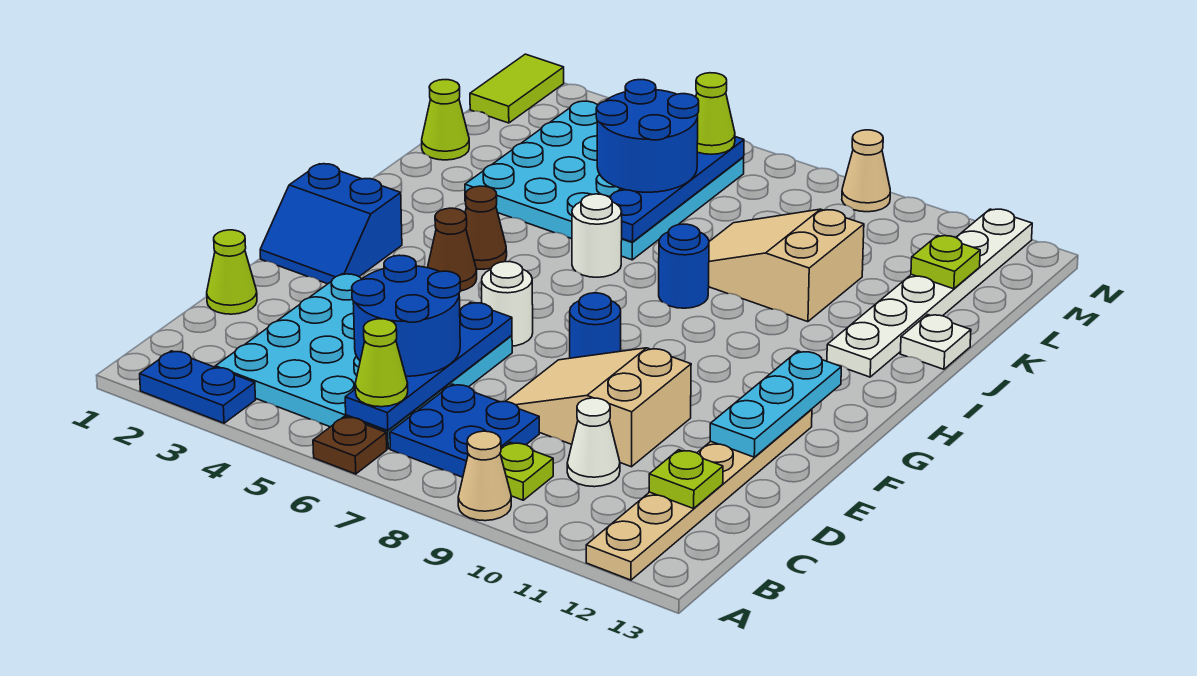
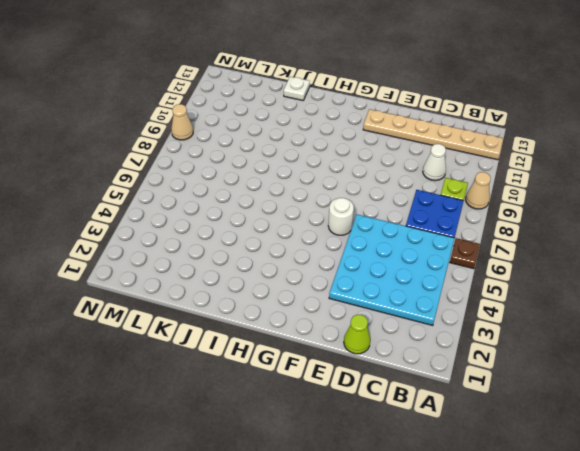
none -> blue 1x2 plate [140,351,256,423]
none -> tan 2x3 slope [505,348,691,467]
none -> blue 2x2 slope [260,164,402,284]
none -> blue 1x1 round brick [570,293,621,358]

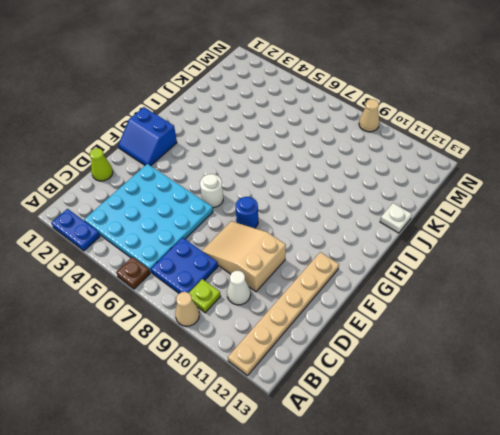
none -> brown 1x1 cone [428,208,477,291]
none -> brown 1x1 cone [465,186,507,269]
none -> white 1x1 round brick [572,194,622,277]
none -> blue 1x1 round brick [659,224,709,308]

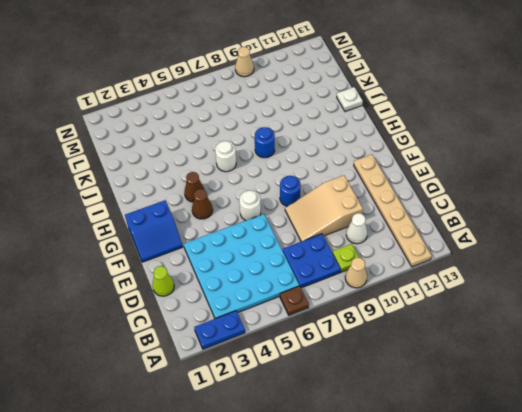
none -> white 1x6 plate [827,209,1032,377]
none -> cyan 4x4 plate [465,101,744,260]
none -> tan 2x3 slope [709,209,864,322]
none -> lime 1x1 cone [422,80,469,160]

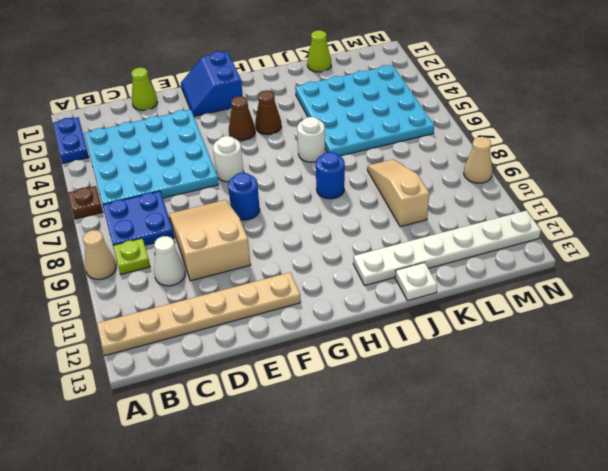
tan 1x3 slope [367,159,429,227] -> tan 2x3 slope [709,209,864,322]
none -> lime 1x2 tile [470,54,564,123]
none -> blue 1x4 plate [345,302,512,431]
none -> lime 1x1 plate [649,450,723,509]
none -> cyan 1x3 plate [710,351,841,457]

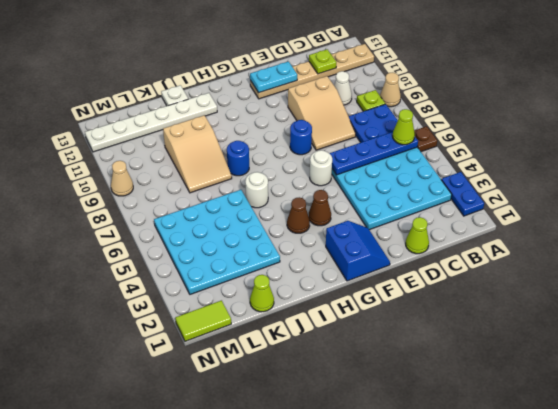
cyan 1x2 plate [250,62,297,93] -> cyan 1x3 plate [710,351,841,457]
none -> blue 1x4 plate [610,137,744,242]
none -> lime 1x1 plate [911,236,980,289]
none -> blue 2x2 round brick [352,255,461,376]
none -> blue 2x2 round brick [596,80,699,192]

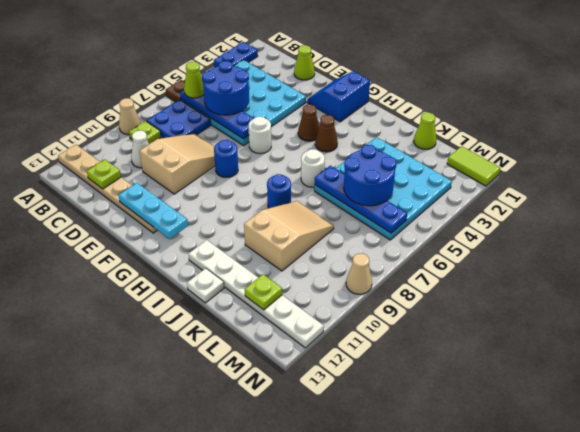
none -> lime 1x1 cone [696,73,735,154]

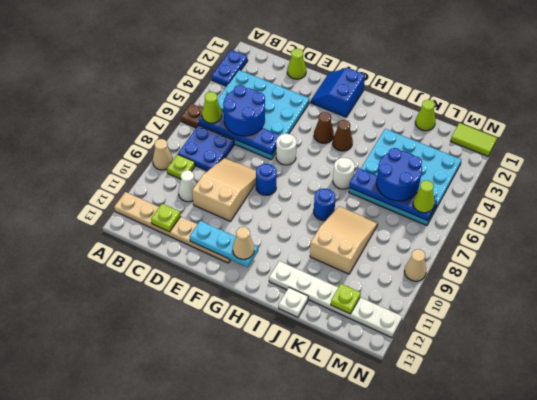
tan 1x1 cone [233,227,254,259] -> none

